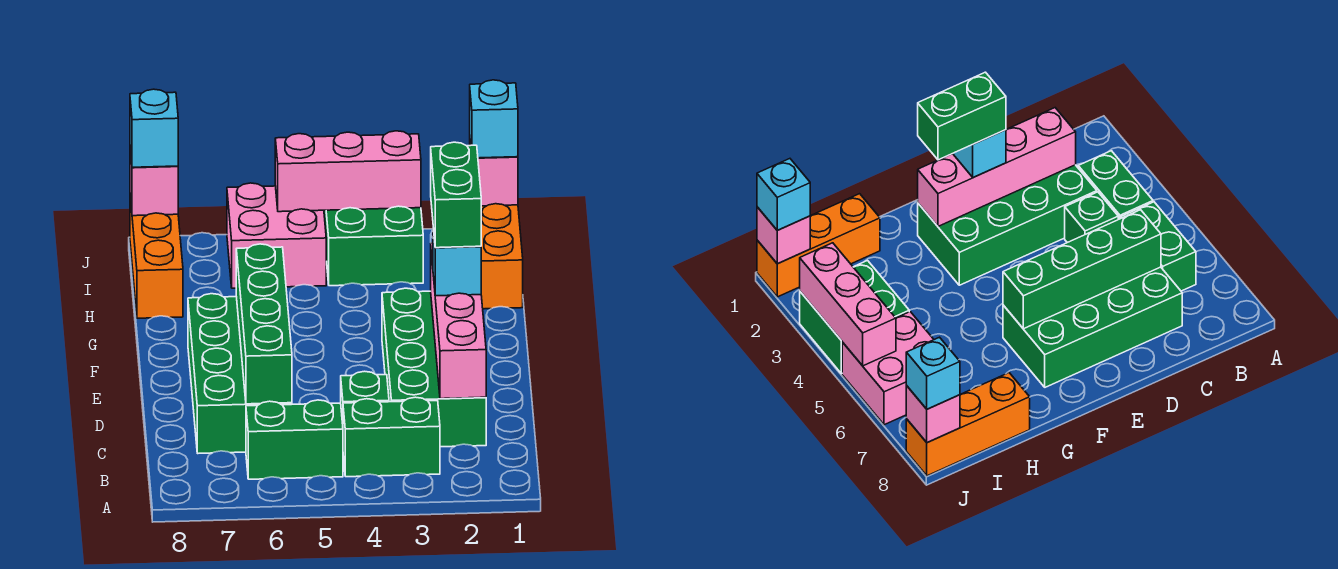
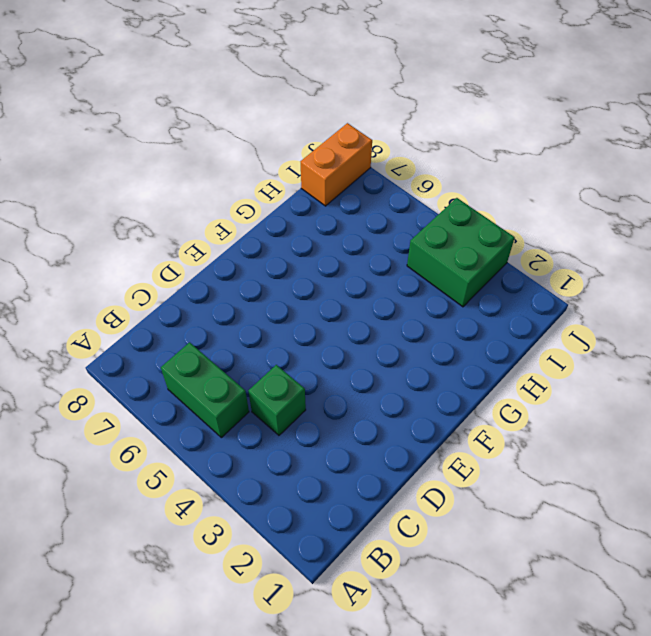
orange 1x2 brick [301,123,372,206] -> orange 1x3 brick [130,197,183,318]
none -> green 1x2 brick [343,397,440,477]
none -> green 2x4 brick [382,288,486,447]
none -> green 2x4 brick [188,294,292,453]

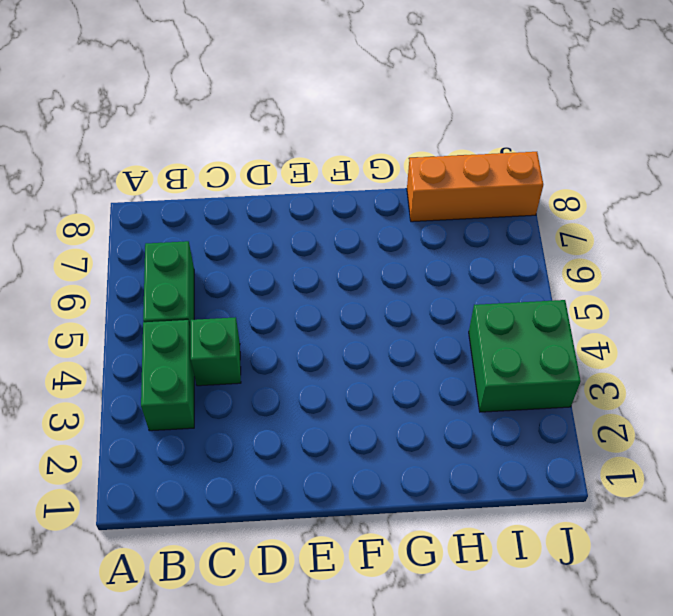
none -> green 2x4 brick [382,288,486,447]
none -> green 2x4 brick [188,294,292,453]
none -> orange 1x3 brick [481,204,523,309]

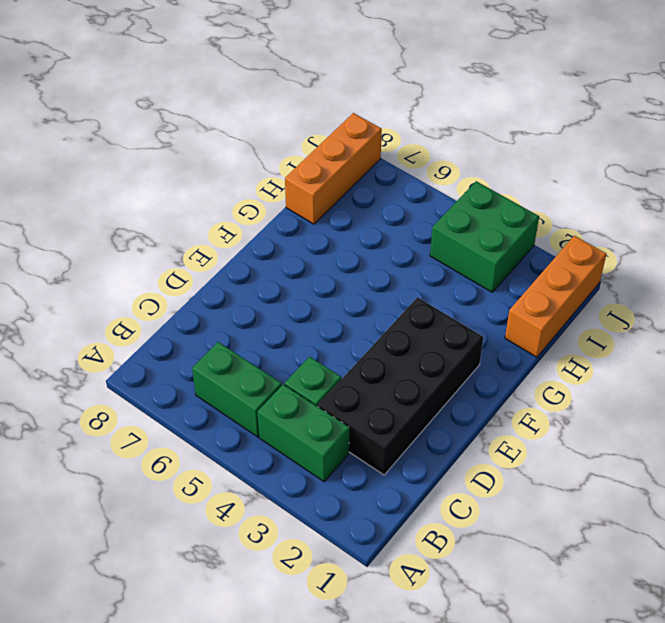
black 2x4 brick [318,297,483,475] -> green 2x4 brick [382,288,486,447]
none -> green 2x4 brick [188,294,292,453]
none -> pink 2x2 brick [227,183,326,288]
none -> pink 1x4 brick [431,243,486,399]

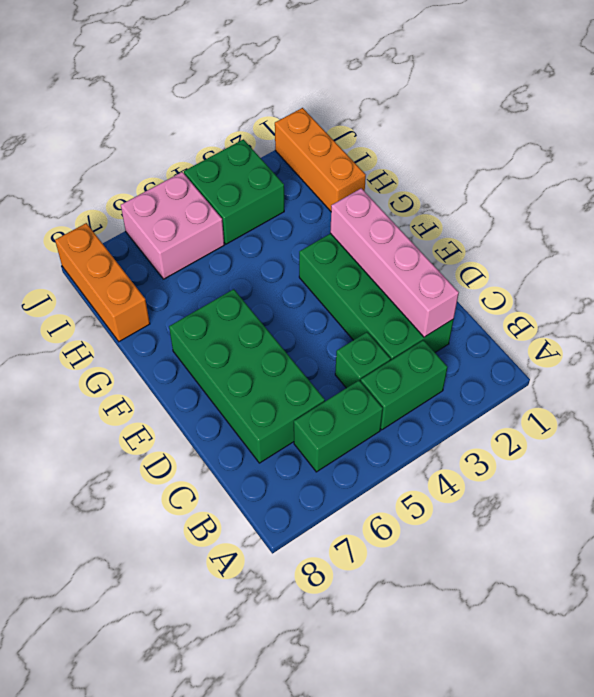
none -> green 1x4 brick [236,244,292,404]
none -> pink 1x1 brick [470,143,518,206]
none -> pink 1x3 brick [275,131,421,212]

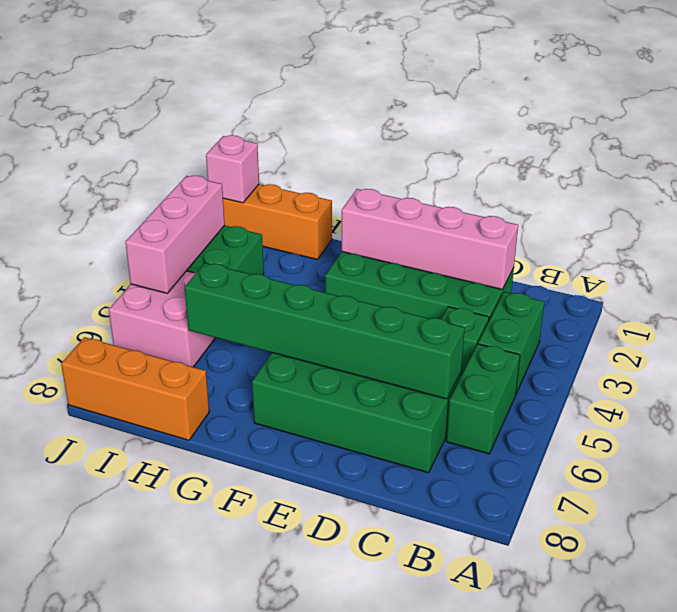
green 1x6 brick [184,263,465,399] -> green 1x4 brick [236,244,292,404]
none -> pink 1x1 brick [130,149,178,216]
none -> cyan 1x1 brick [433,228,481,296]
none -> cyan 1x1 brick [470,80,518,158]

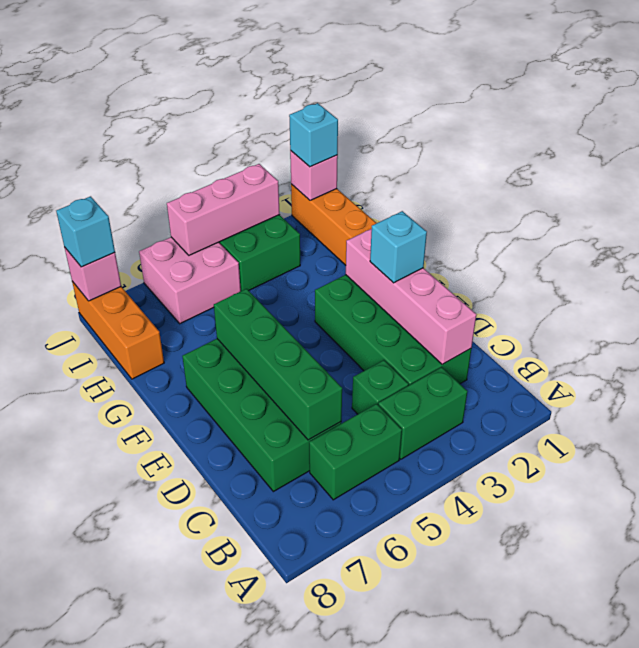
none -> green 1x2 brick [431,142,481,248]

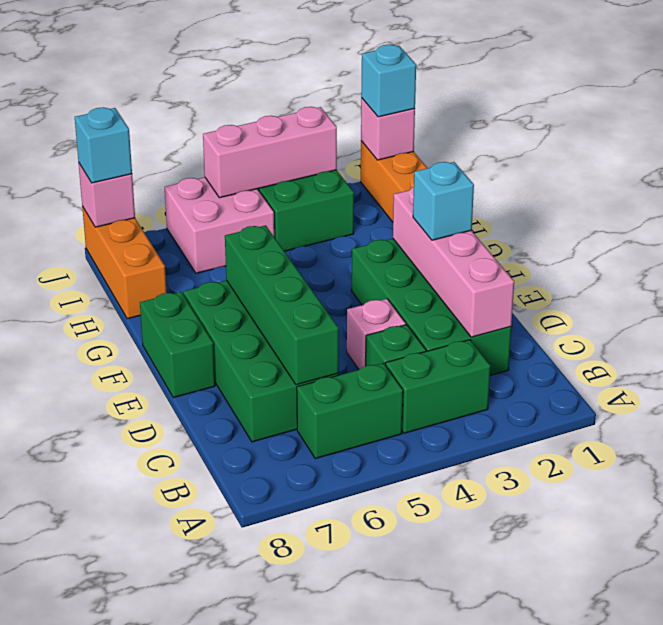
pink 1x1 brick [347,299,406,370] -> none
green 1x2 brick [140,292,215,398] -> green 1x2 brick moved to [431,142,481,248]

